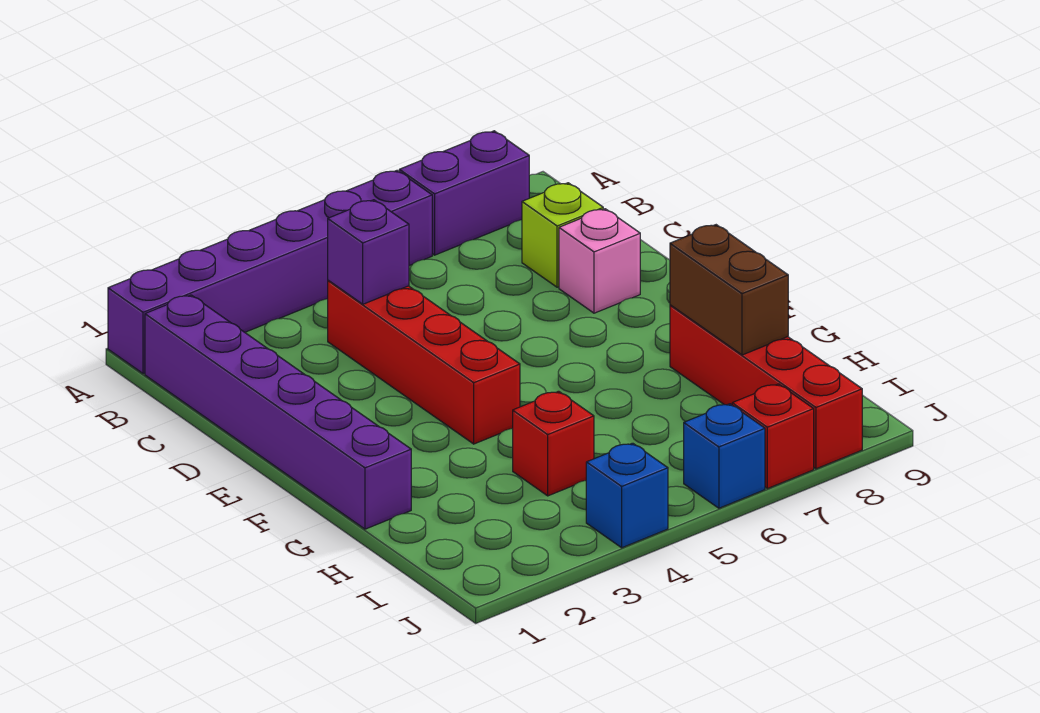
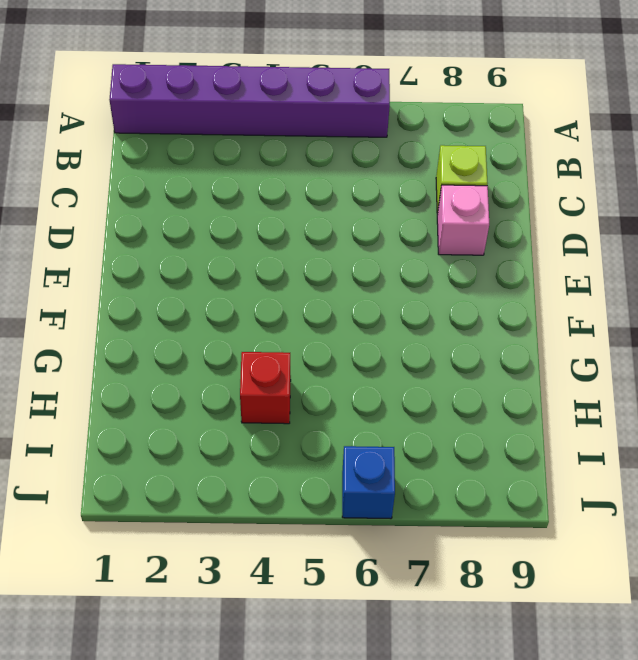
none -> purple 1x2 brick [399,131,529,255]
none -> purple 1x6 brick [145,295,411,529]
none -> red 1x4 brick [328,280,520,444]

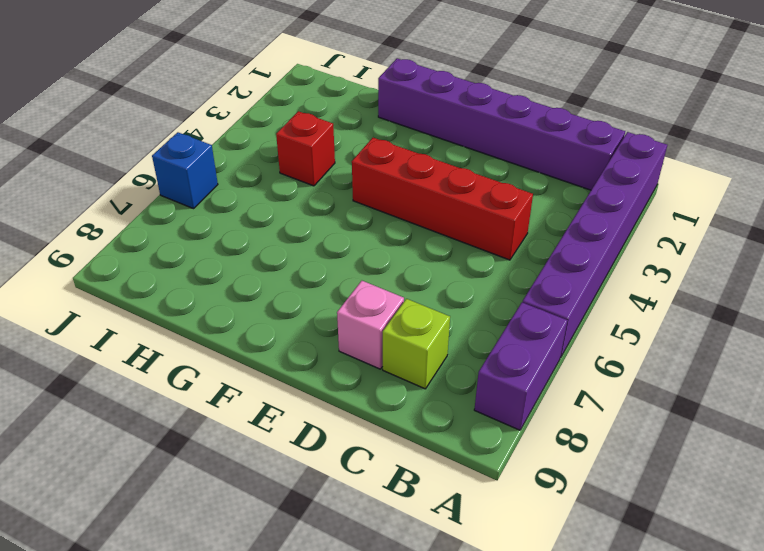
none -> red 1x4 brick [670,305,862,469]
none -> blue 1x1 brick [586,443,668,548]
none -> red 1x1 brick [732,384,814,489]

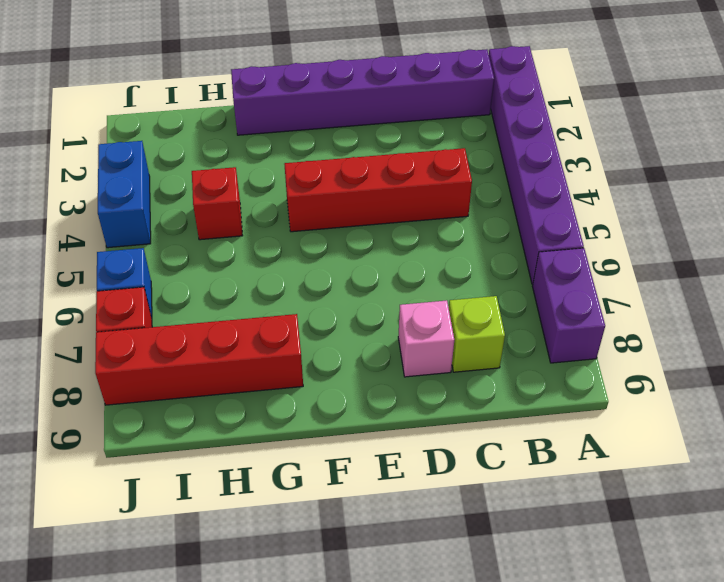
blue 1x2 brick [98,141,151,248] -> blue 1x1 brick [586,443,668,548]
none -> purple 1x1 brick [328,200,409,304]
none -> brown 1x2 brick [670,225,788,355]

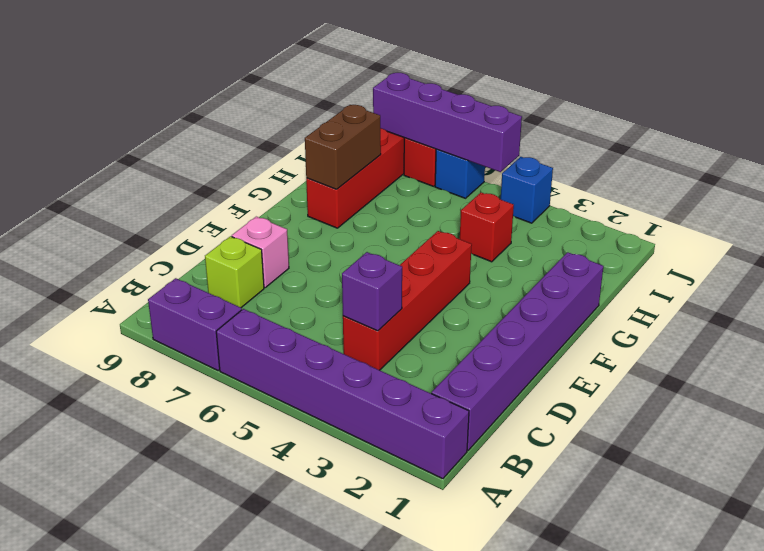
purple 1x4 brick [373,73,522,172] -> none

